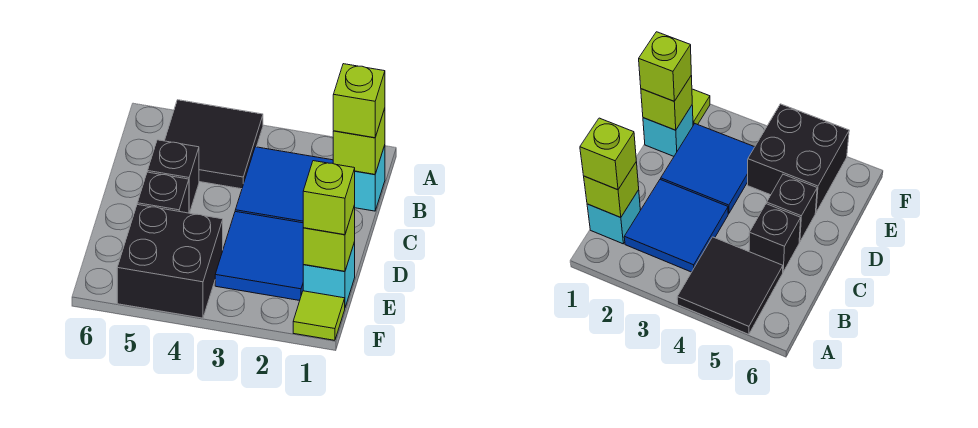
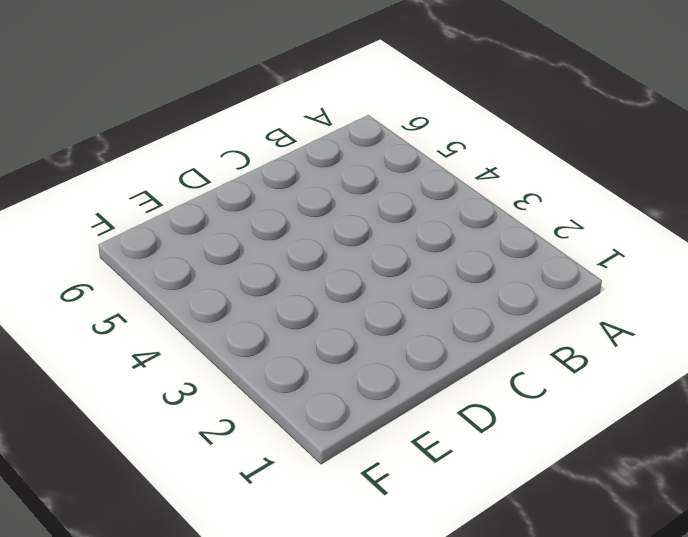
none -> black 2x2 tile [165,100,263,189]
none -> cyan 1x1 brick [355,145,385,211]
none -> blue 2x2 tile [235,147,333,223]

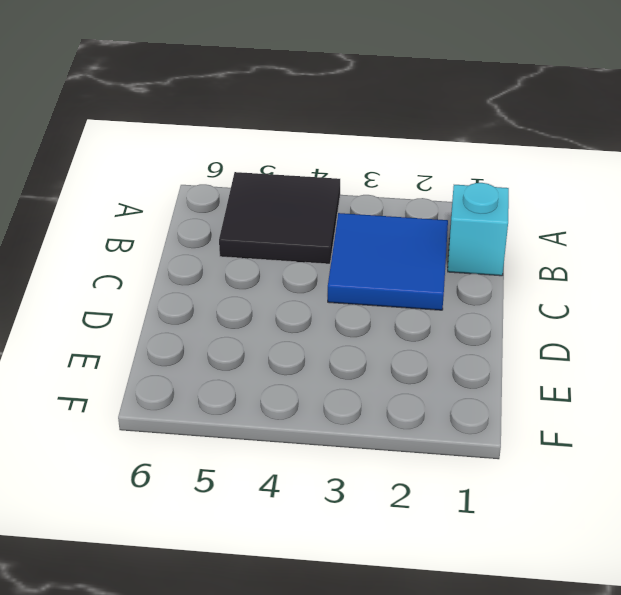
none -> black 1x1 brick [148,140,199,213]
none -> blue 2x2 tile [215,212,303,301]
none -> black 1x1 brick [137,172,189,213]

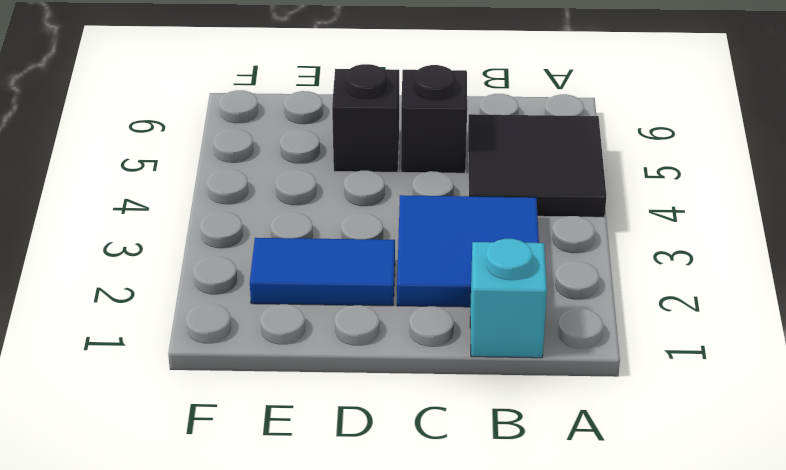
blue 1x2 tile [250,238,395,306] -> blue 2x2 tile [215,212,303,301]
none -> cyan 1x1 brick [303,242,355,307]
none -> black 2x2 brick [117,205,223,318]
none -> lime 1x1 tile [293,291,345,340]

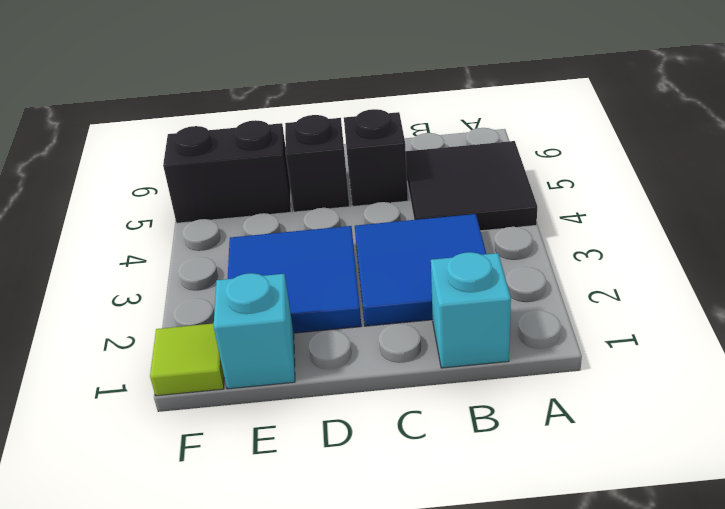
black 1x2 brick [163,120,291,223] -> black 2x2 brick [117,205,223,318]
none -> lime 1x1 brick [333,109,385,174]
none -> lime 1x1 brick [303,205,355,271]
none -> lime 1x1 brick [333,64,385,138]

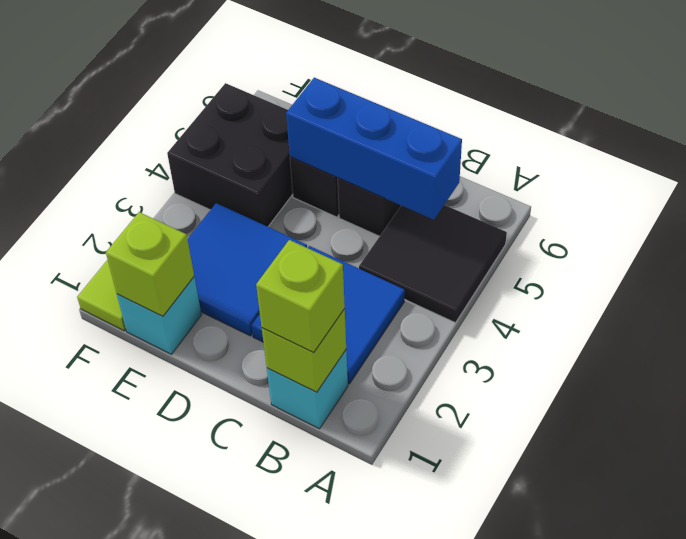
blue 1x3 brick [286,78,462,220] -> none
none -> lime 1x1 brick [303,161,355,235]

